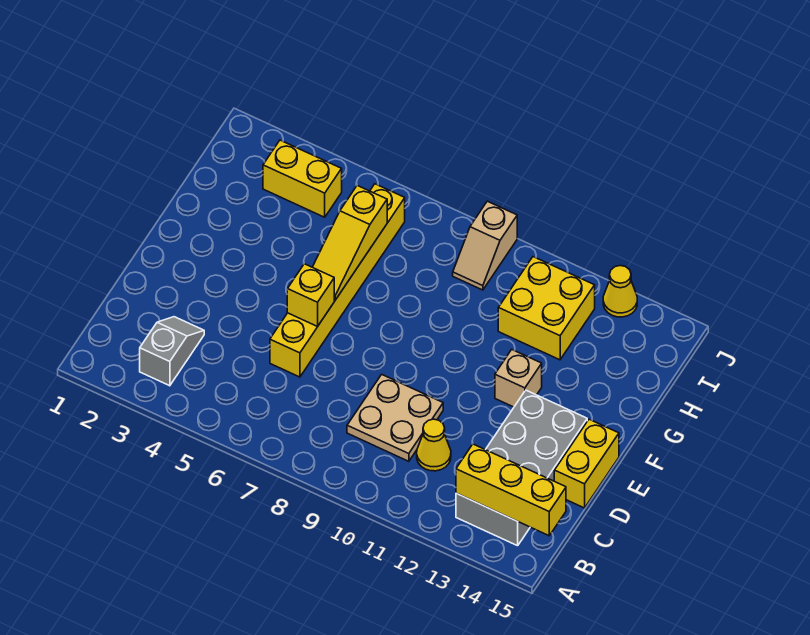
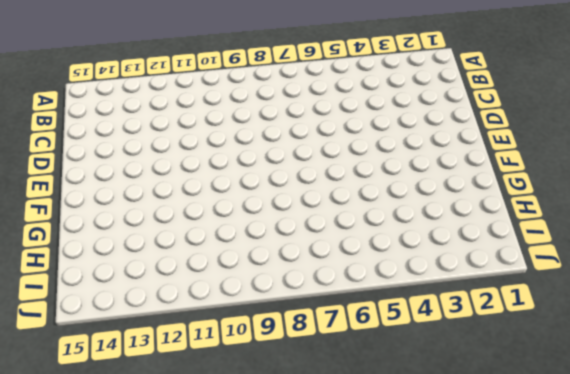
none -> grey 1x2 slope [140,317,204,386]
none -> grey 2x4 brick [456,390,587,546]
none -> tan 2x2 plate [347,374,443,461]

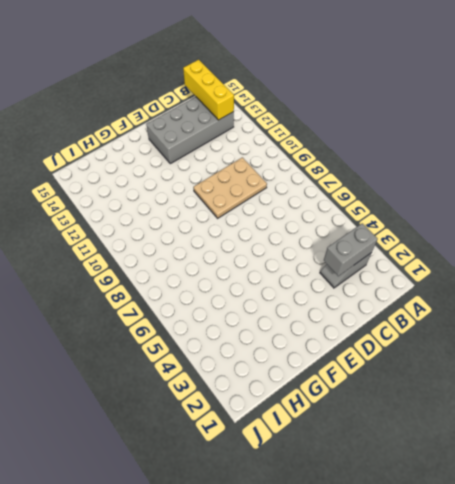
grey 1x2 brick [324,223,378,276] -> none
tan 2x3 plate [194,157,267,218] -> tan 2x2 plate [347,374,443,461]
none -> yellow 1x1 cone [417,419,451,471]
none -> yellow 1x6 brick [270,184,405,377]
none -> yellow 1x2 brick [554,419,619,508]

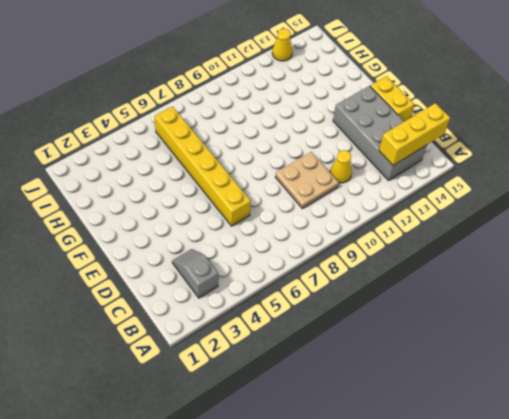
none -> tan 1x1 brick [495,350,542,407]
none -> yellow 2x2 brick [498,257,595,360]
none -> yellow 1x2 brick [263,140,342,217]

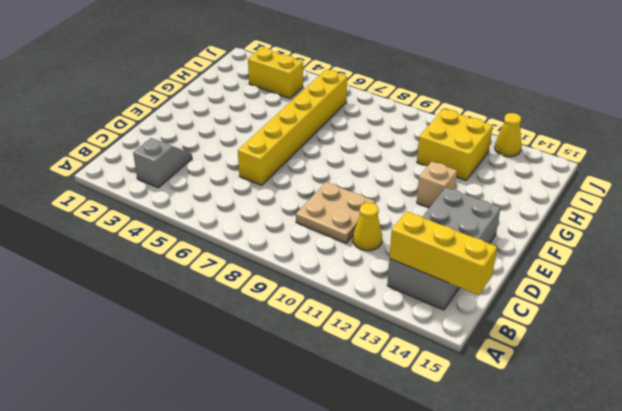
none -> yellow 1x2 brick [554,419,619,508]
none -> tan 1x2 slope [453,201,517,290]
none -> yellow 1x1 brick [287,264,334,326]

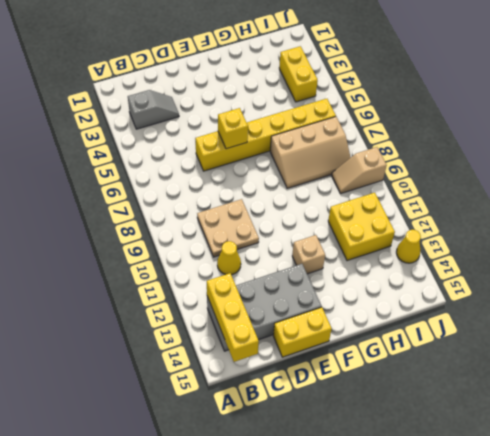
tan 2x3 slope [270,117,351,188] -> none
none -> yellow 1x3 slope [313,186,387,300]

